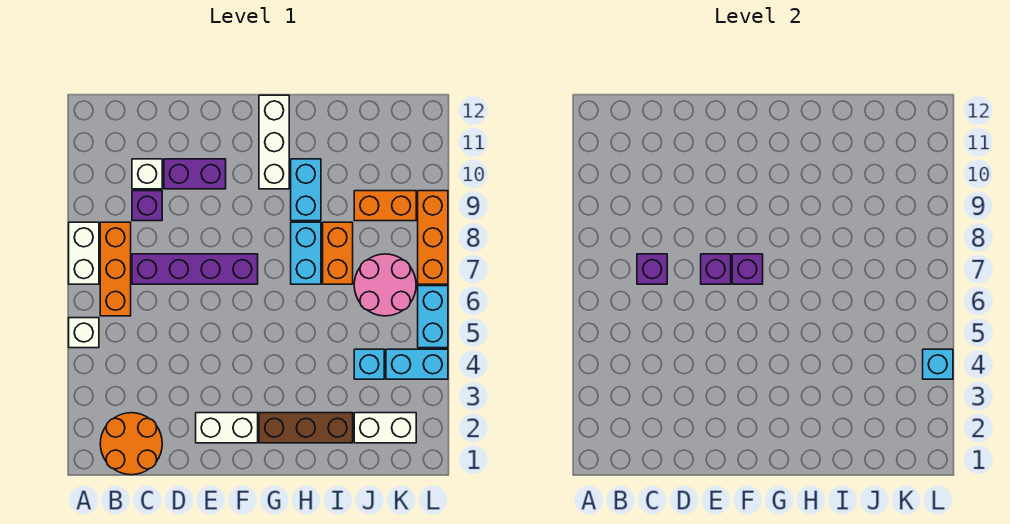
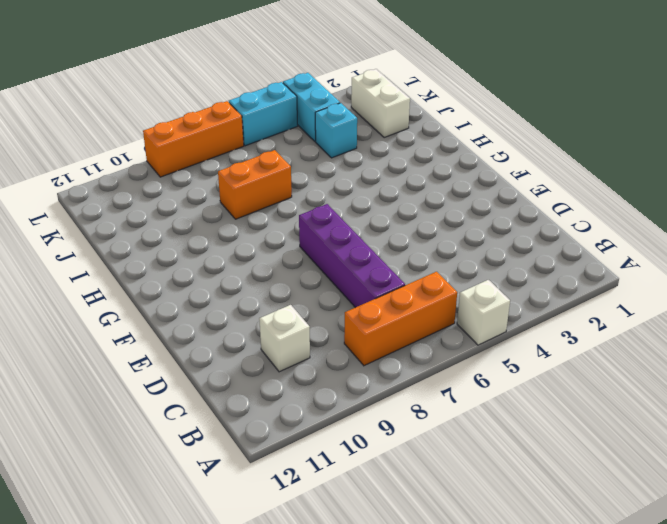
none -> white 1x2 brick [69,222,99,284]
none -> orange 2x2 round brick [100,413,162,475]
none -> purple 1x1 brick [132,191,162,221]

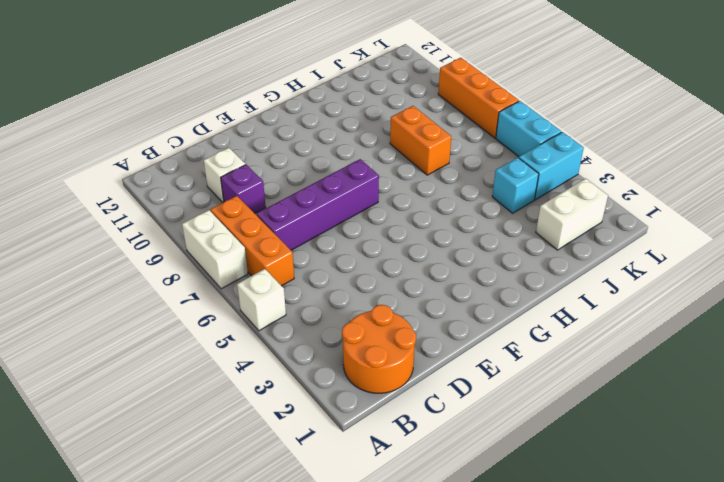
none -> purple 1x2 brick [164,159,226,189]
none -> white 1x2 brick [196,413,258,443]
none -> brown 1x3 brick [259,413,353,443]

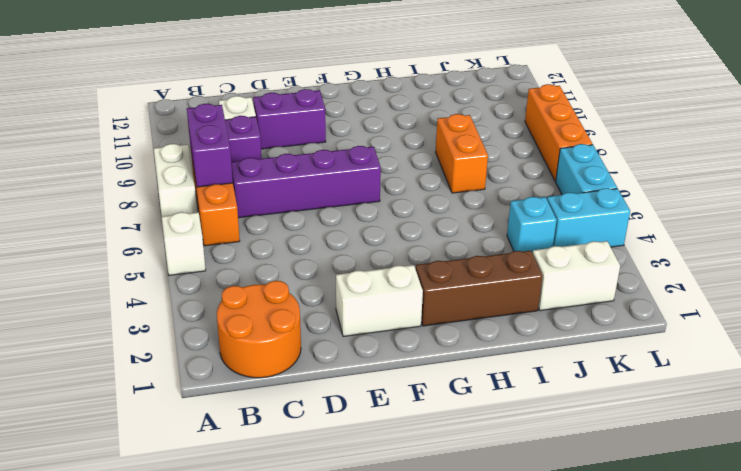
purple 1x2 brick [187,104,233,187] -> none
none -> white 1x3 brick [259,95,289,189]
none -> cyan 1x2 brick [291,222,321,284]
none -> cyan 1x2 brick [291,159,321,221]

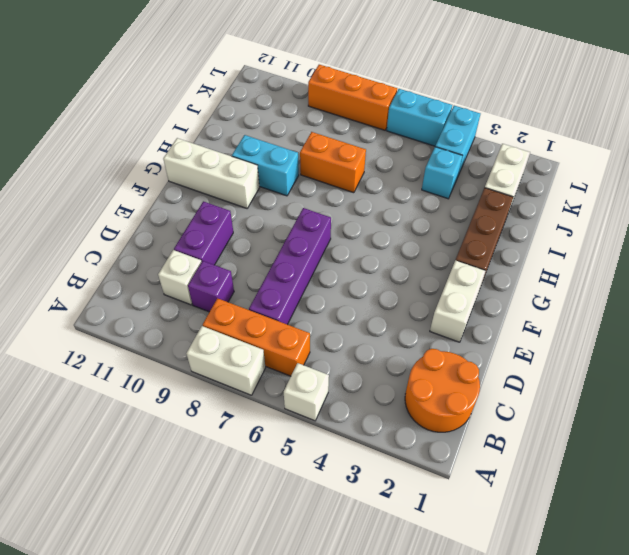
none -> cyan 1x2 brick [291,222,321,284]
none -> pink 2x2 round brick [354,254,416,316]
none -> orange 1x2 brick [354,191,416,221]

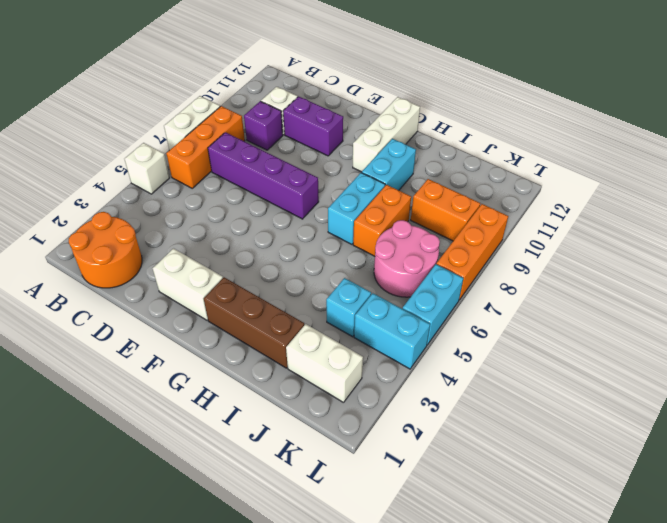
none -> purple 1x1 brick [637,254,667,284]
none -> purple 1x1 brick [701,254,731,284]
none -> purple 1x1 brick [732,254,763,284]

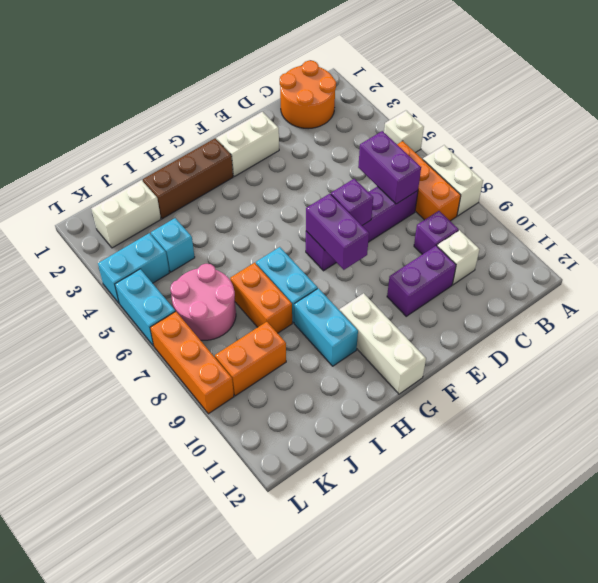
purple 1x2 brick [358,131,421,204] -> purple 1x1 brick [637,254,667,284]
purple 1x2 brick [306,194,369,270] -> purple 1x1 brick [732,254,763,284]
none -> cyan 1x1 brick [923,349,953,379]

